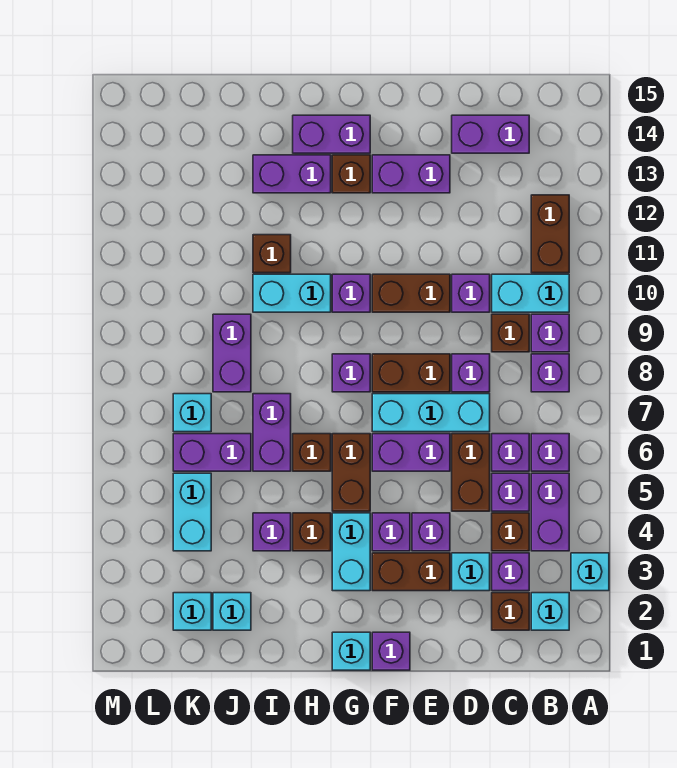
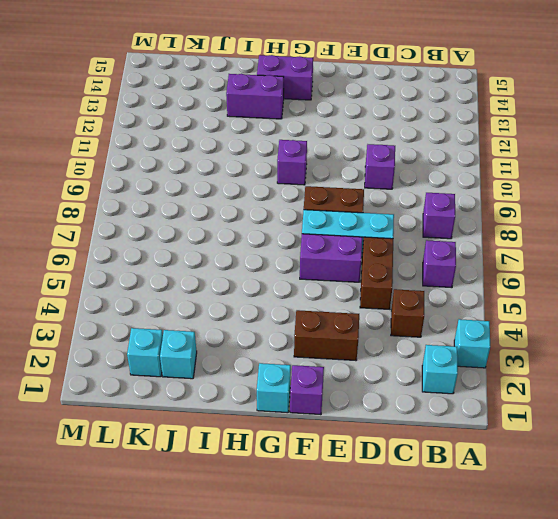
none -> purple 1x2 brick [531,473,569,551]
none -> purple 1x1 brick [531,314,569,352]
none -> cyan 1x2 brick [492,274,569,312]
none -> brown 1x2 brick [531,195,569,273]

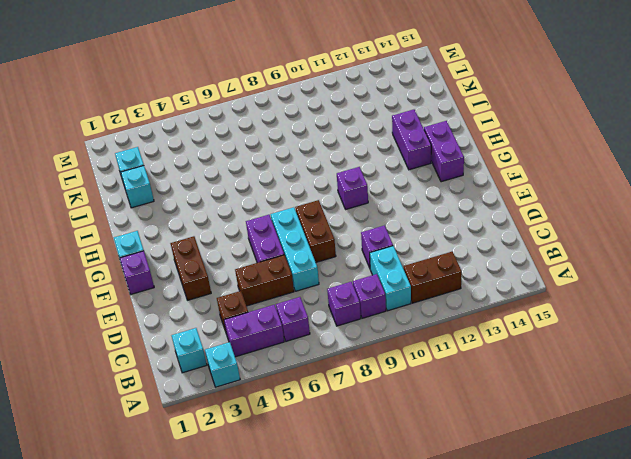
none -> brown 1x1 brick [492,593,529,630]
none -> purple 1x1 brick [492,553,529,591]
none -> purple 1x1 brick [492,473,529,511]
none -> purple 1x1 brick [492,434,529,471]

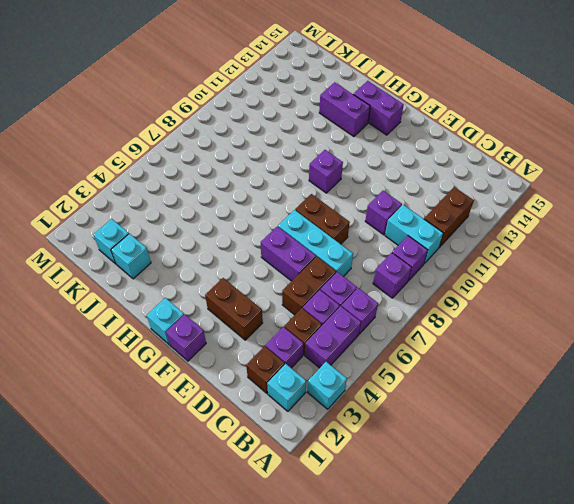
none -> brown 1x1 brick [492,314,529,352]
none -> purple 1x2 brick [452,115,529,153]
none -> cyan 1x1 brick [452,553,490,591]
none -> purple 1x1 brick [452,354,490,392]

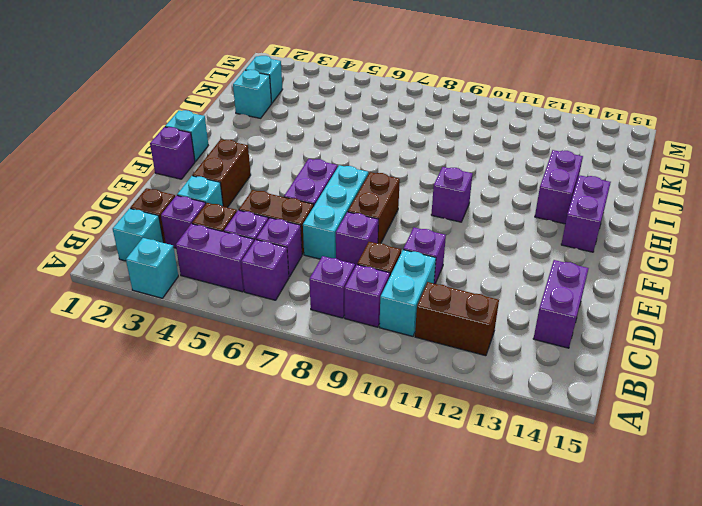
none -> purple 1x1 brick [412,513,450,551]
none -> brown 1x2 brick [372,274,450,312]
none -> purple 1x2 brick [372,155,450,193]
none -> purple 1x1 brick [372,513,410,551]

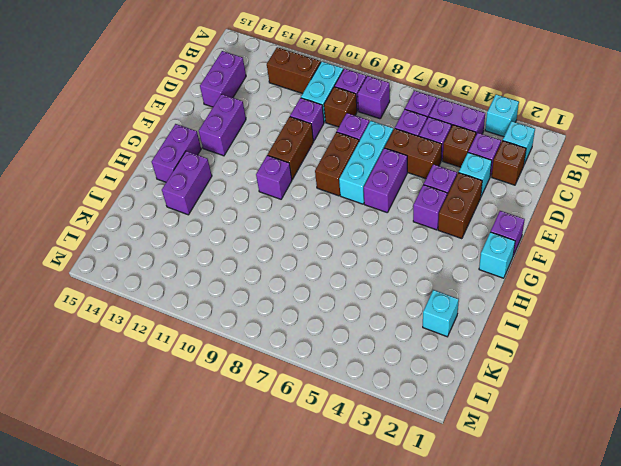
none -> cyan 1x2 brick [332,513,370,591]
none -> brown 1x2 brick [332,434,370,511]
none -> purple 1x1 brick [332,354,370,392]
none -> brown 1x1 brick [332,155,370,193]

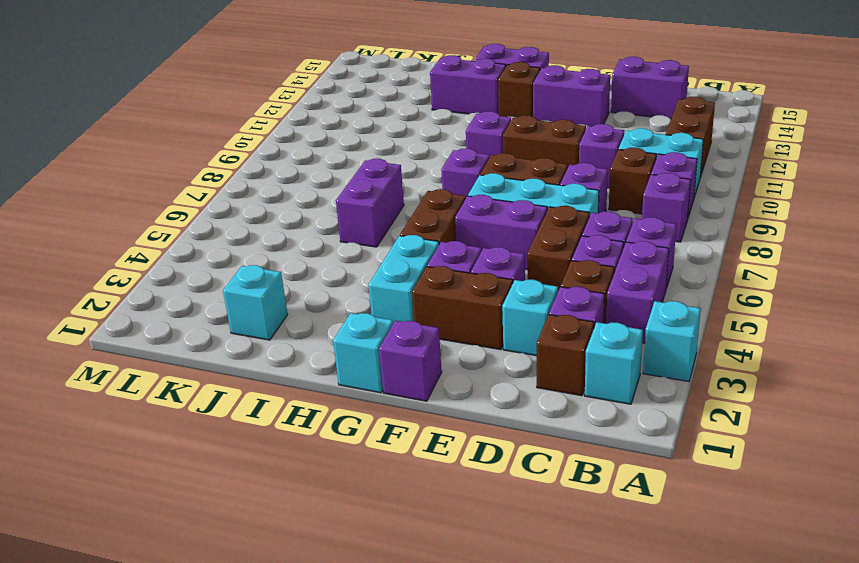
none -> brown 1x1 brick [293,513,331,551]
none -> brown 1x1 brick [293,434,331,471]
none -> cyan 1x2 brick [253,274,331,312]
none -> purple 1x1 brick [253,513,291,551]

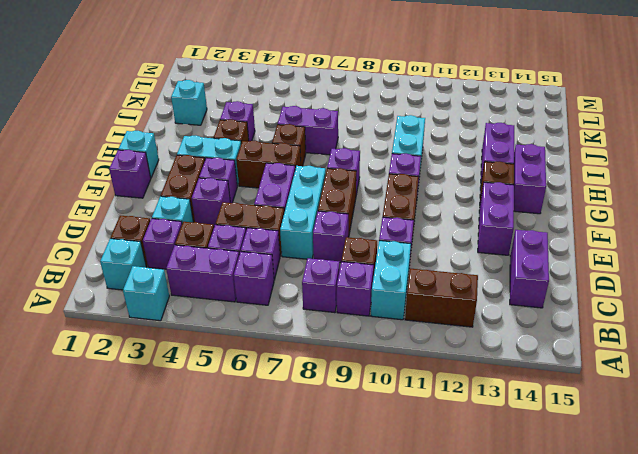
none -> brown 1x1 brick [253,235,291,273]
none -> purple 1x2 brick [173,434,251,471]
none -> purple 1x2 brick [213,314,251,392]
none -> cyan 1x1 brick [173,593,211,630]

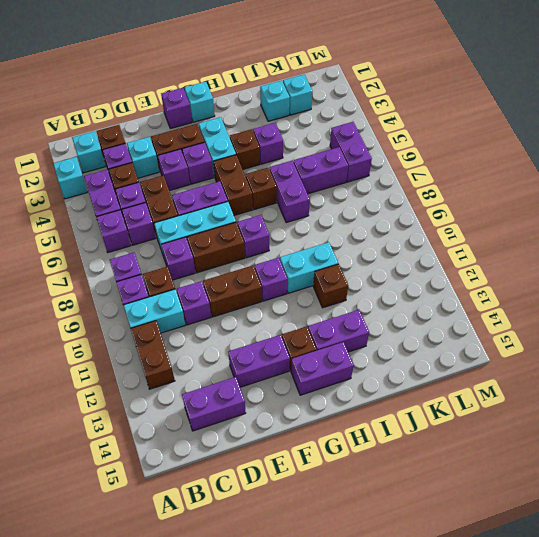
purple 1x2 brick [330,122,372,182] -> purple 1x2 brick moved to [213,314,251,392]
none -> cyan 1x2 brick [173,473,211,551]
none -> cyan 1x1 brick [173,394,211,432]

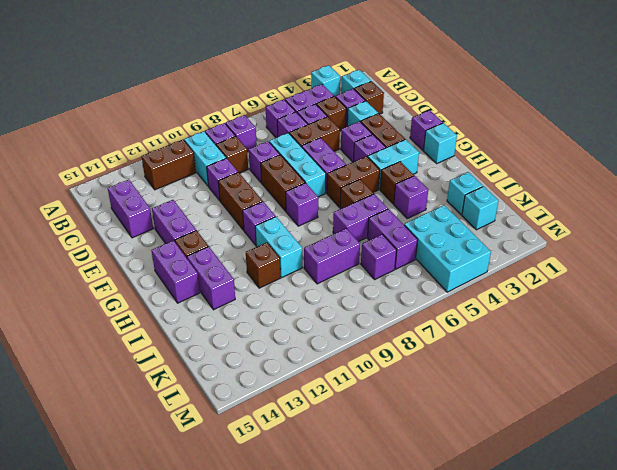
cyan 2x3 brick [404,205,491,292] -> cyan 1x2 brick [173,473,211,551]
purple 1x1 brick [361,234,396,279] -> cyan 1x1 brick [173,394,211,432]

